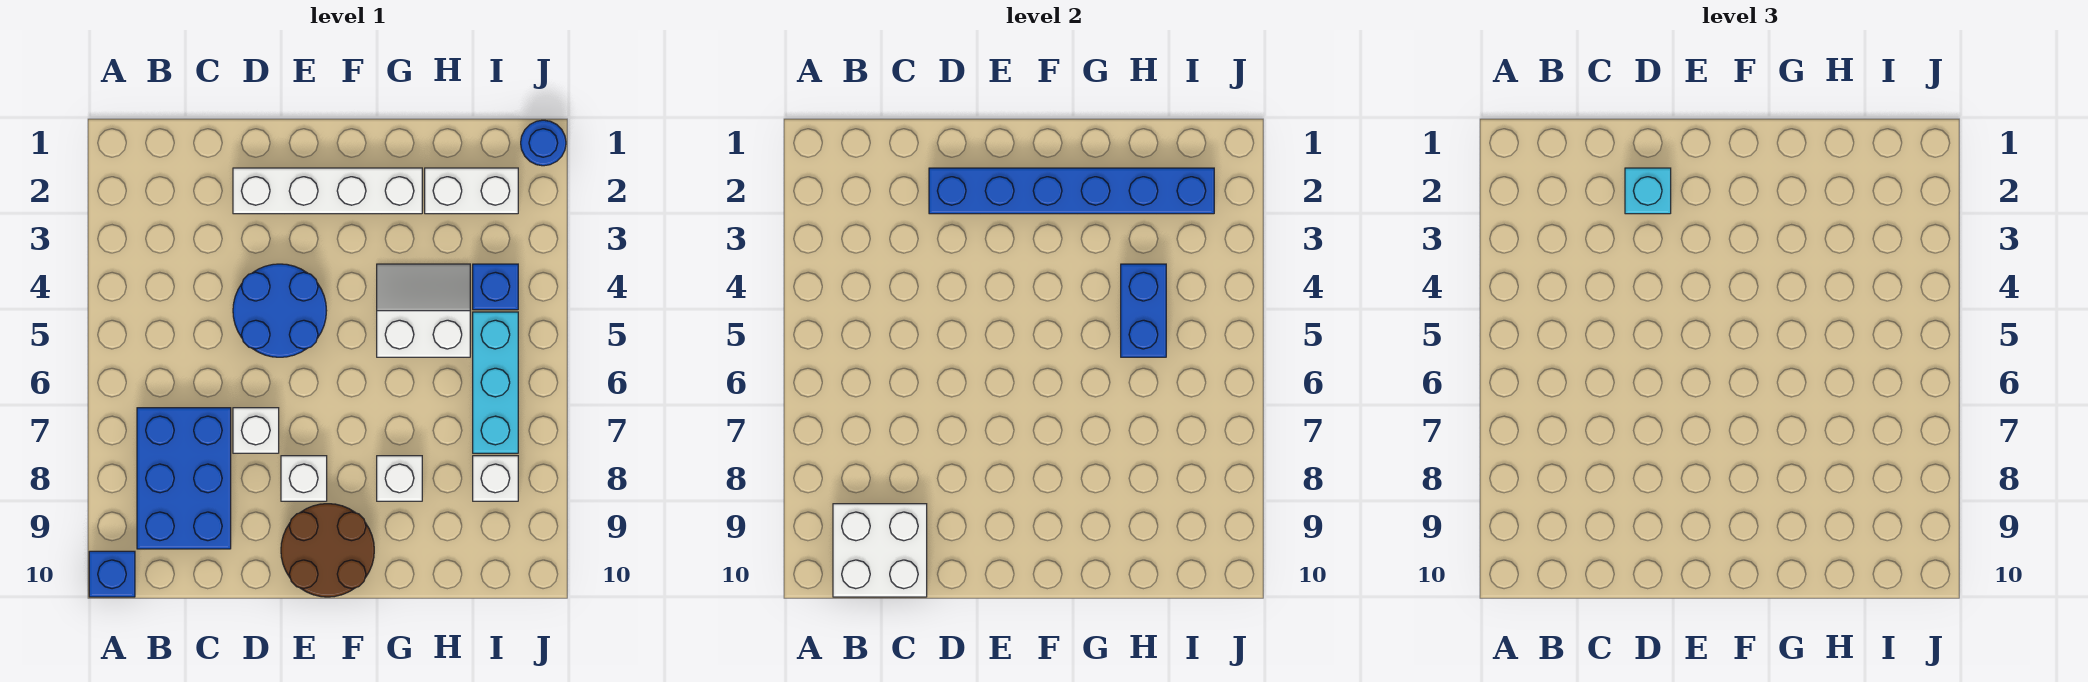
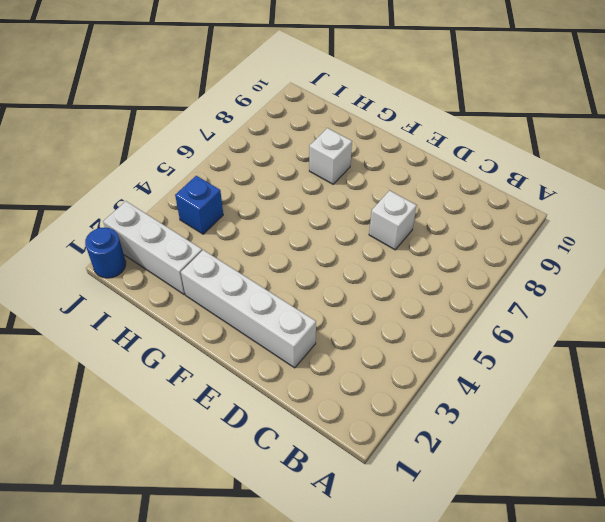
white 1x3 brick [103,201,202,295] -> white 1x2 brick [425,168,518,214]
none -> blue 1x1 brick [89,551,135,597]
none -> blue 2x3 brick [137,408,231,549]
none -> blue 2x2 round brick [233,264,327,357]

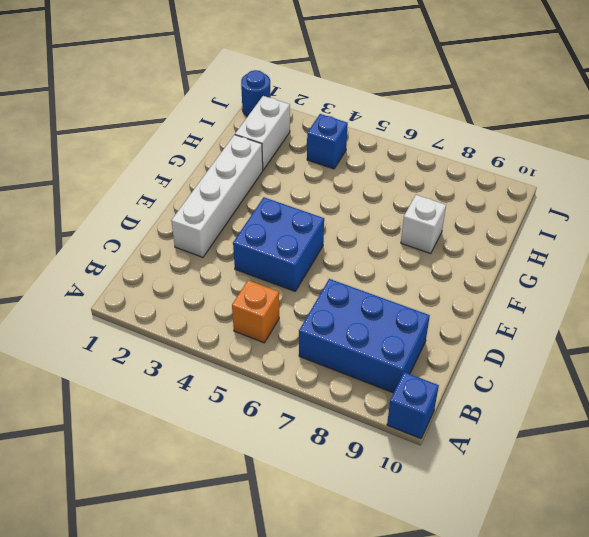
orange 1x1 brick [232,280,279,343] -> none
blue 2x2 brick [233,197,324,291] -> blue 2x2 round brick [233,264,327,357]
none -> white 1x1 brick [233,408,279,453]
none -> white 1x1 brick [281,456,327,501]
none -> brown 2x2 round brick [281,504,374,597]

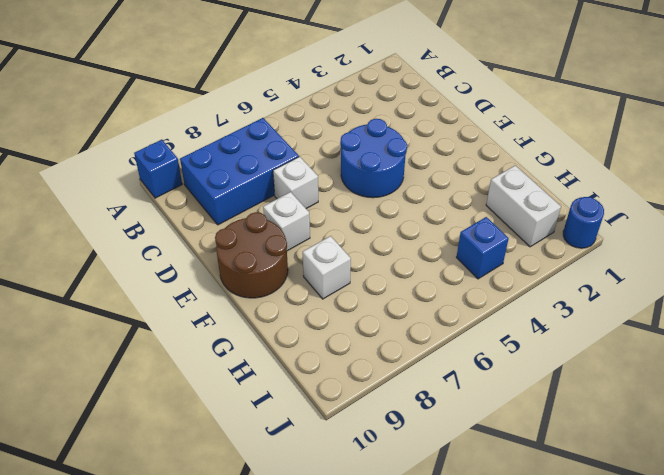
none -> white 1x4 brick [233,168,422,214]
none -> white 2x2 slope [377,264,470,357]
none -> cyan 1x3 brick [473,312,518,453]

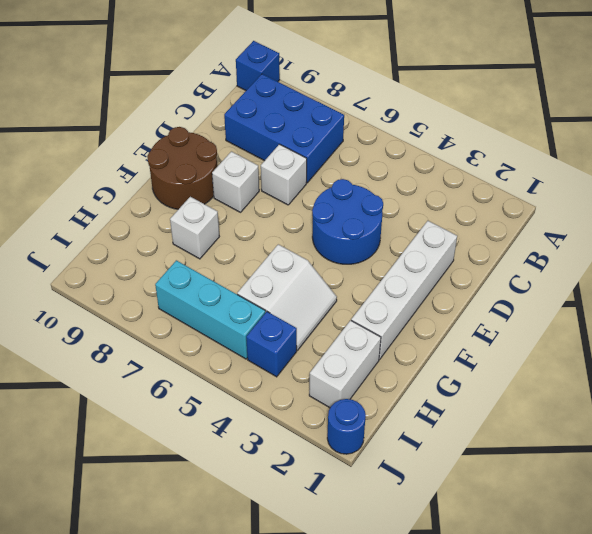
none -> white 1x1 brick [473,456,518,501]
none -> white 2x2 brick [833,504,927,597]
none -> blue 1x6 brick [929,168,1214,214]

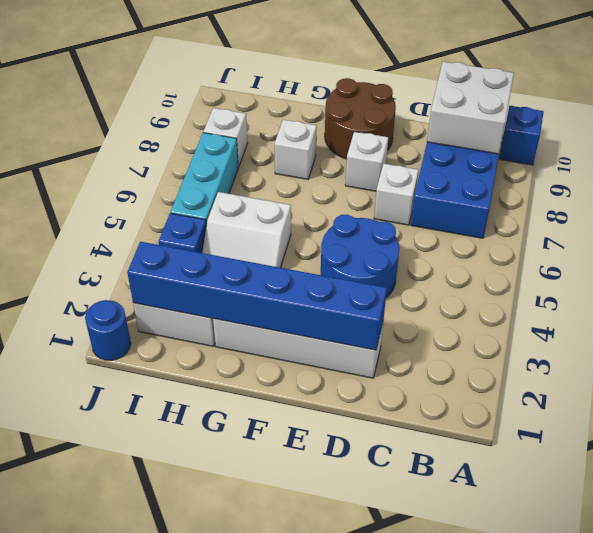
none -> blue 1x2 brick [1121,264,1166,357]
none -> cyan 1x1 brick [1625,168,1671,214]

